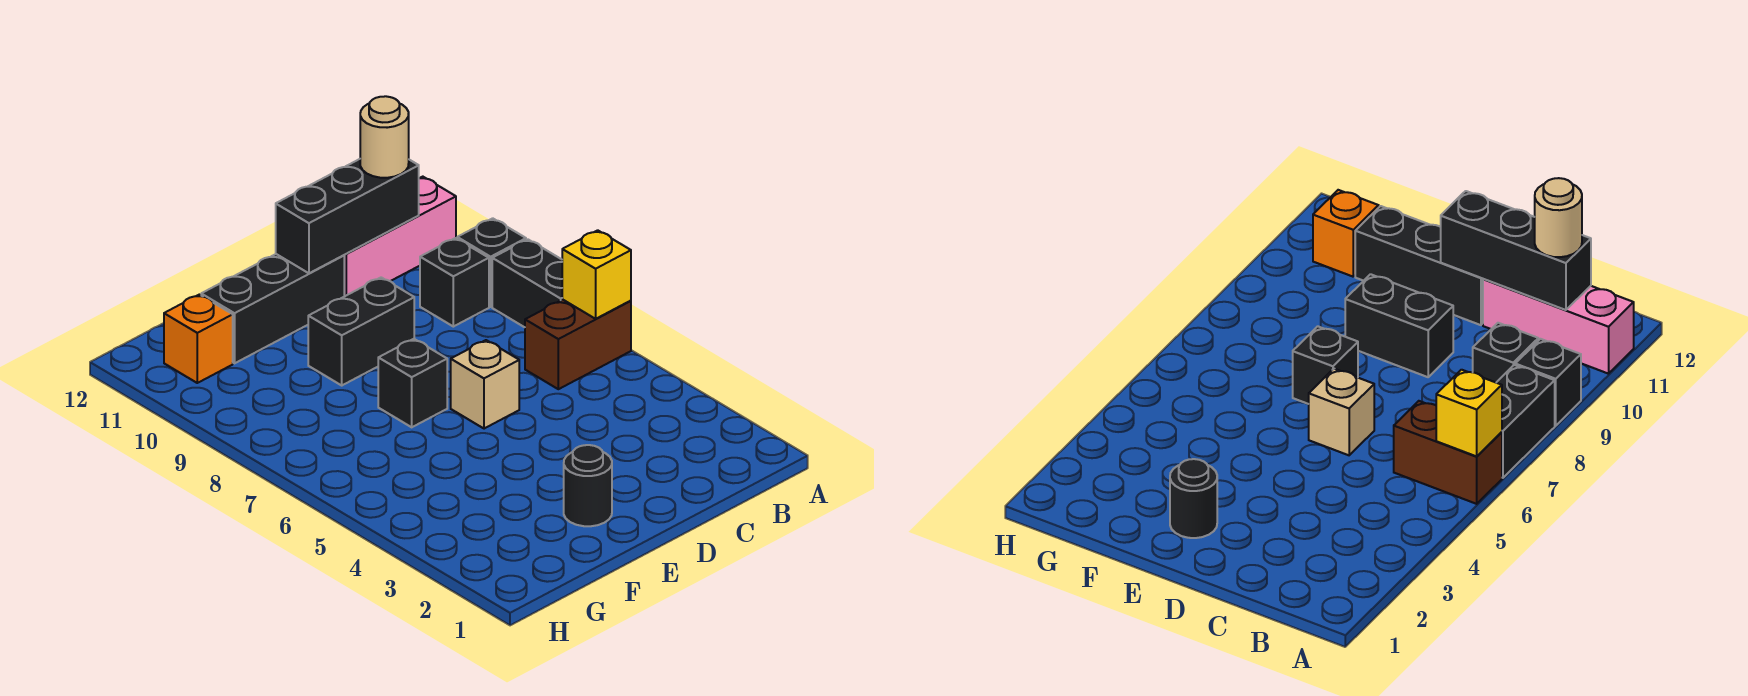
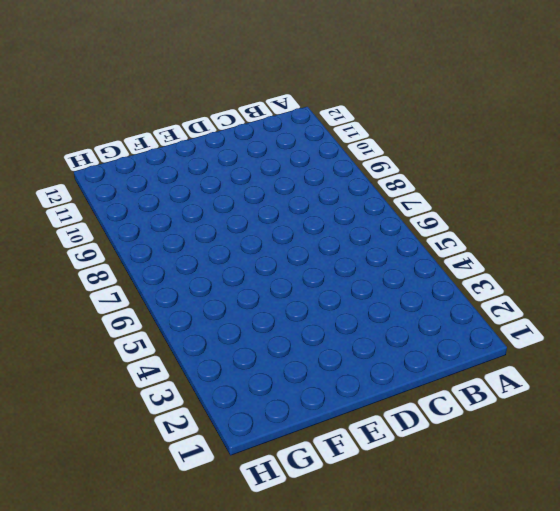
none -> brown 1x2 brick [525,299,631,389]
none -> black 1x2 brick [492,239,562,327]
none -> black 1x1 brick [457,218,526,307]

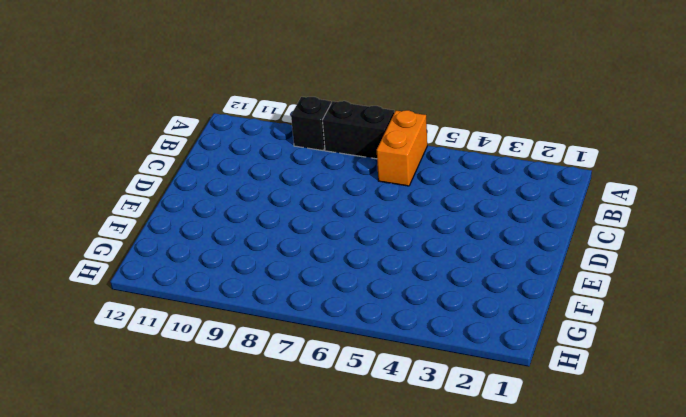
orange 1x2 brick [377,110,427,186] -> brown 1x2 brick [525,299,631,389]
none -> pink 1x3 brick [344,177,456,296]
none -> black 1x1 brick [420,238,489,327]
none -> tan 1x1 brick [451,340,519,429]

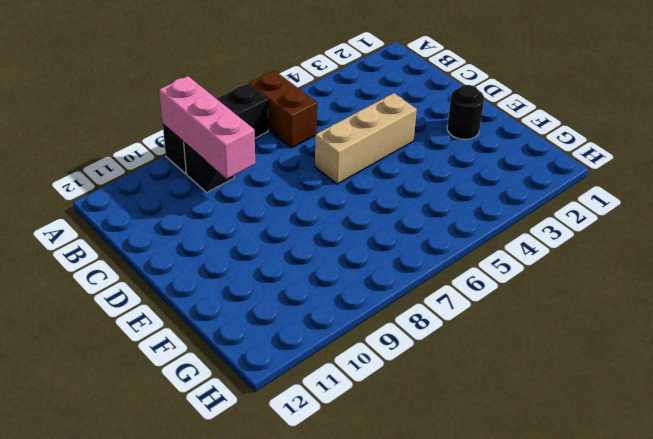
pink 1x3 brick [159,76,255,179] -> pink 1x3 brick moved to [344,177,456,296]
tan 1x3 brick [315,93,417,184] -> tan 1x1 brick [451,340,519,429]
none -> black 1x2 brick [308,277,414,385]
none -> black 1x3 brick [201,254,344,363]
none -> black 1x1 brick [378,339,447,427]

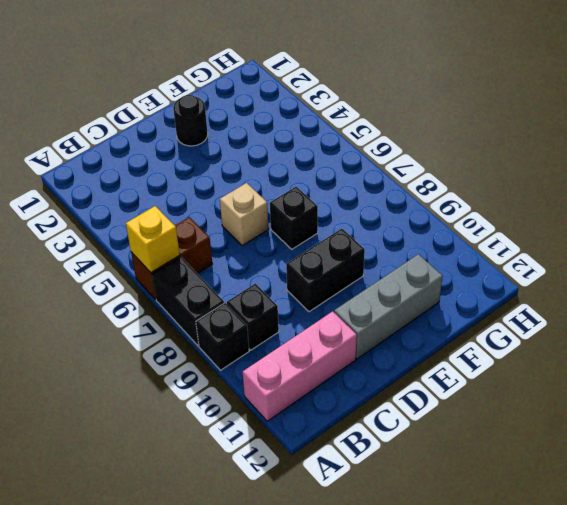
grey 1x3 brick [334,254,443,359] -> black 1x3 brick [201,254,344,363]
none -> orange 1x1 brick [164,295,233,383]
none -> black 1x3 brick [276,159,419,273]
none -> tan 1x1 round brick [360,96,409,178]

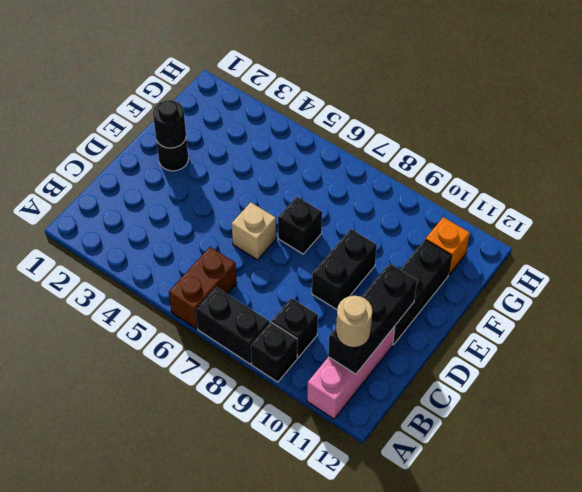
black 1x1 round brick [153,100,186,148] -> none
none -> yellow 1x1 brick [562,230,631,319]

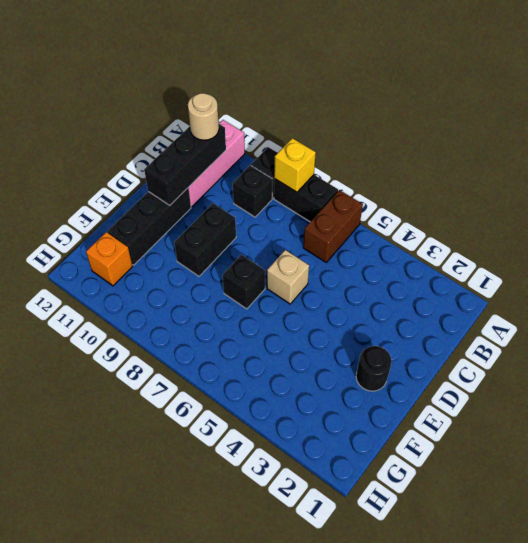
yellow 1x1 brick [274,138,316,192] -> yellow 1x1 brick moved to [562,230,631,319]

